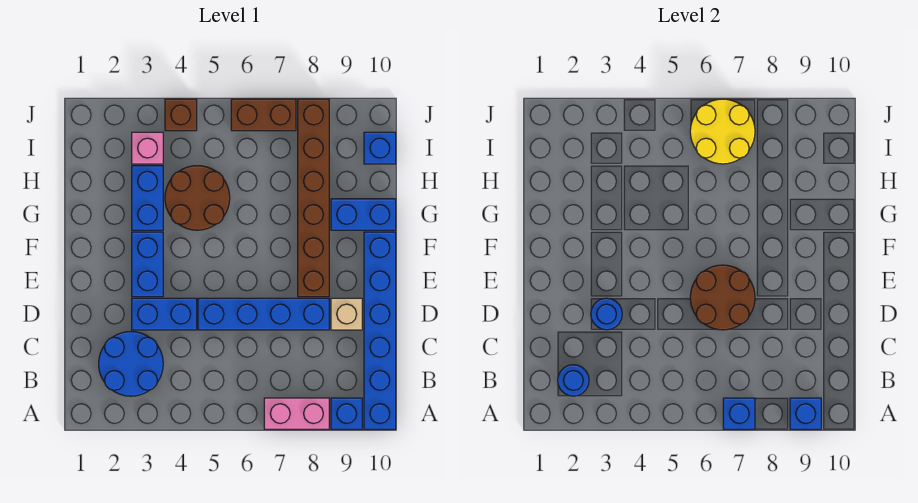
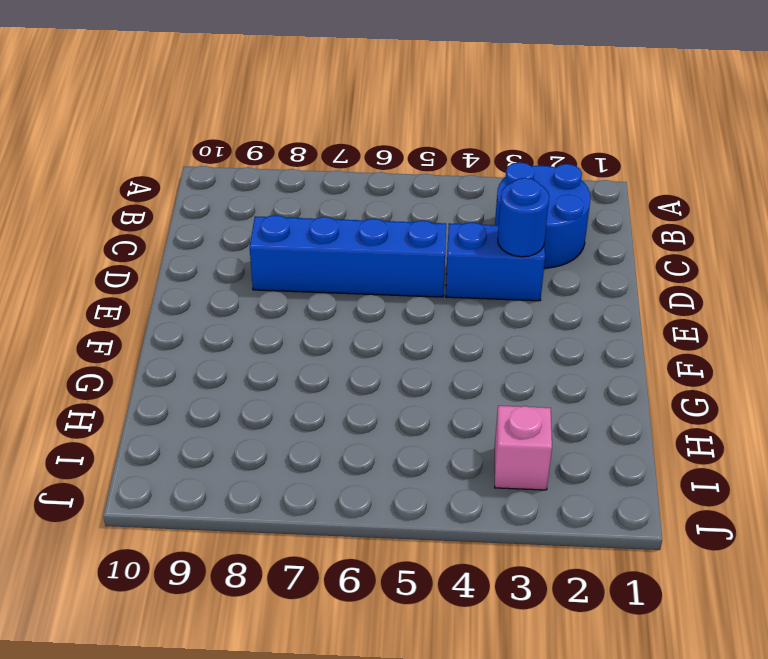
none -> pink 1x2 brick [264,398,329,429]
none -> blue 1x1 brick [331,398,362,429]
none -> blue 1x6 brick [364,232,396,429]

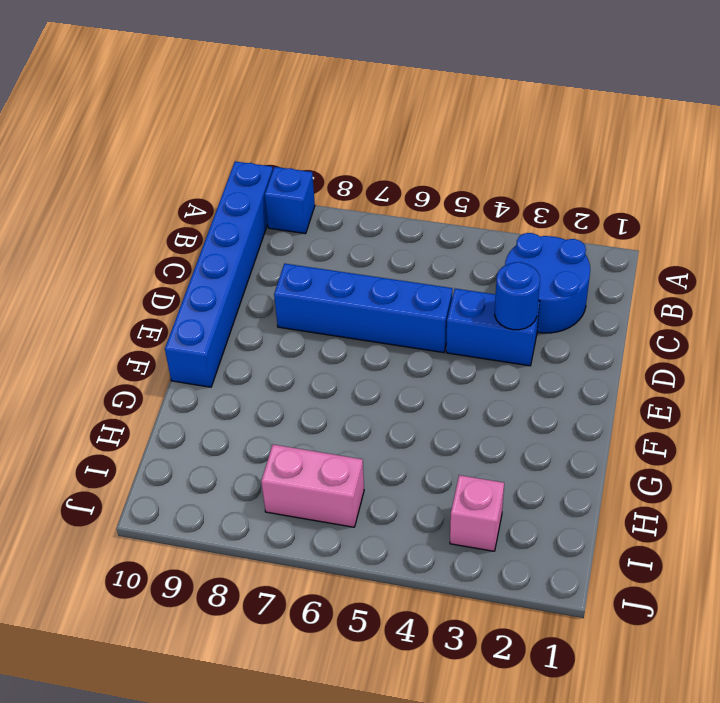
pink 1x2 brick [261,445,364,527] -> pink 1x2 brick moved to [264,398,329,429]
none -> tan 1x1 brick [331,298,362,330]
none -> blue 1x2 brick [132,232,163,297]
none -> brown 1x6 brick [298,99,329,297]

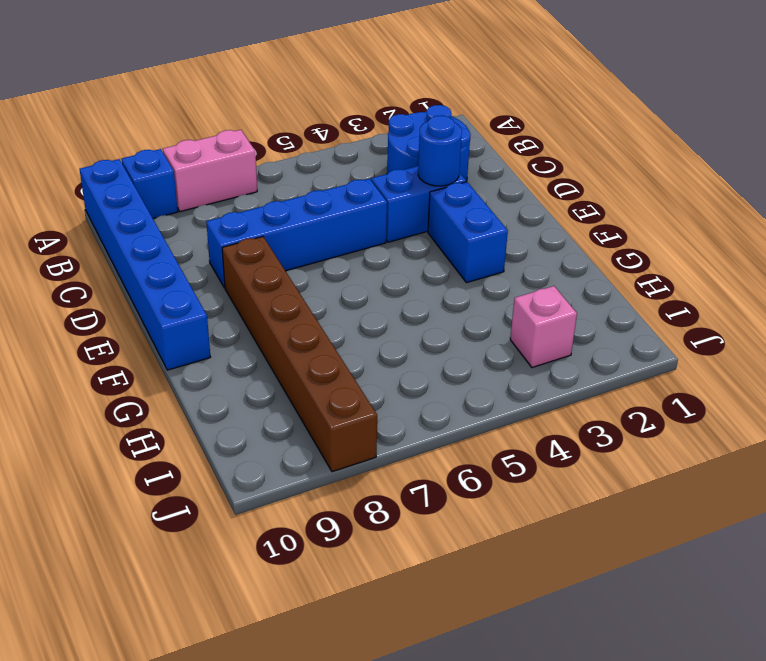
none -> tan 1x1 brick [331,298,362,330]
none -> blue 1x2 brick [132,166,163,230]
none -> brown 2x2 round brick [165,166,230,230]

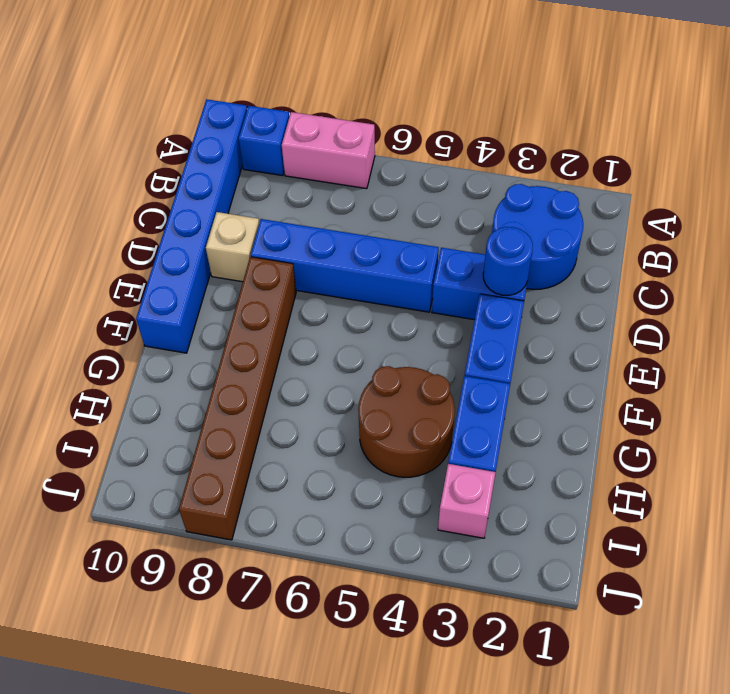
none -> blue 1x2 brick [331,199,396,230]
none -> blue 1x1 brick [364,132,396,164]
none -> brown 1x1 brick [165,99,197,131]

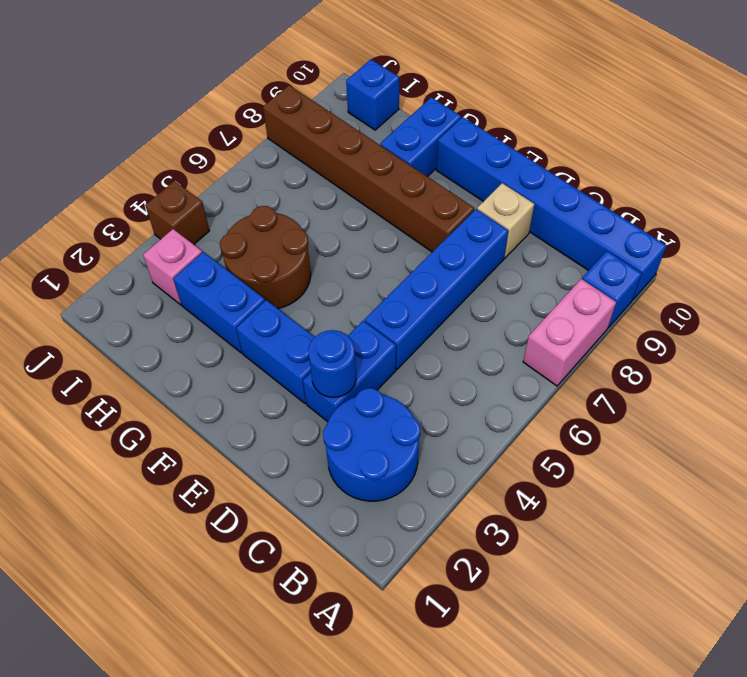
none -> brown 1x2 brick [231,99,296,131]
none -> blue 1x1 brick [723,398,755,429]
none -> blue 1x1 brick [790,398,821,429]

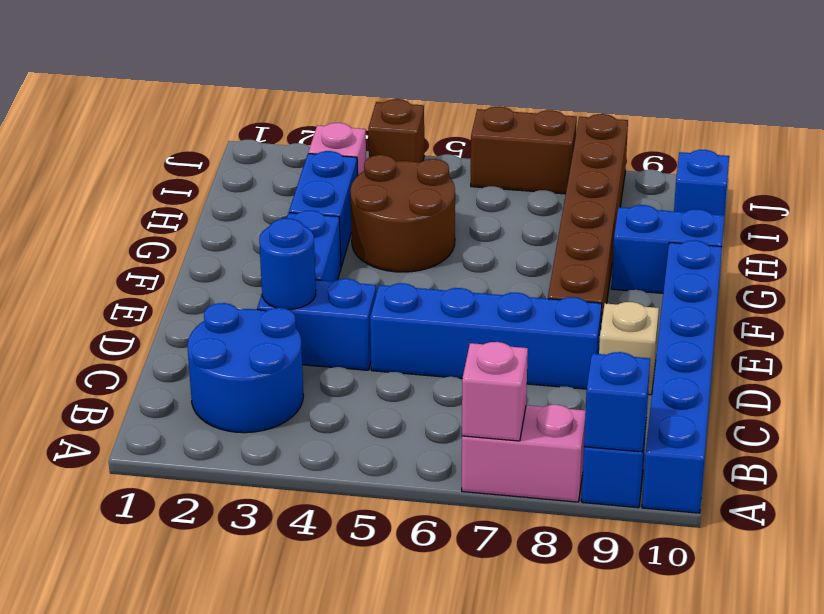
pink 1x1 brick [462,342,528,441] -> blue 1x1 brick [723,398,755,429]
none -> blue 1x1 round brick [558,365,589,396]
none -> brown 2x2 round brick [690,265,755,330]
none -> yellow 2x2 round brick [690,99,755,164]

